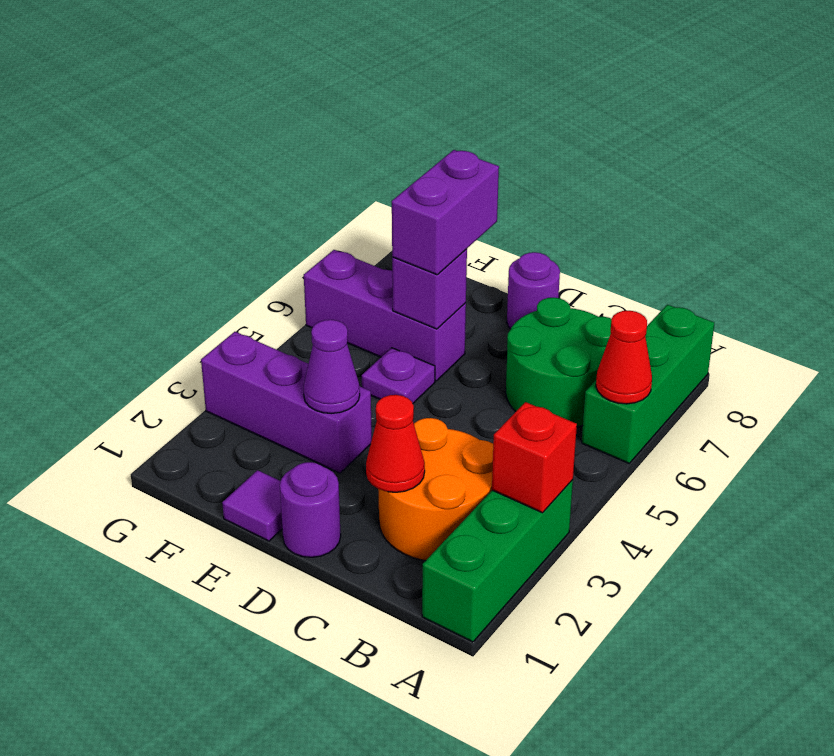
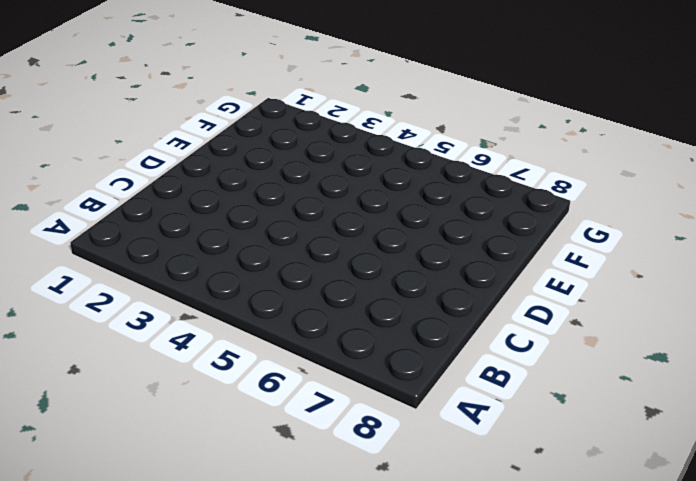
none -> green 1x3 brick [422,480,573,642]
none -> green 1x3 brick [582,305,714,463]
none -> orange 2x2 round brick [378,418,493,561]

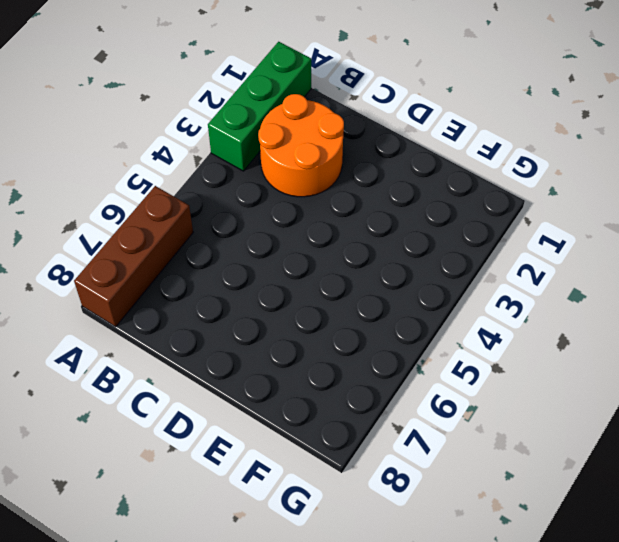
brown 1x3 brick [74,186,193,327] -> green 1x3 brick [582,305,714,463]
none -> green 2x2 round brick [506,298,612,427]
none -> purple 1x1 round brick [280,462,341,557]
none -> purple 1x1 round brick [507,252,560,329]

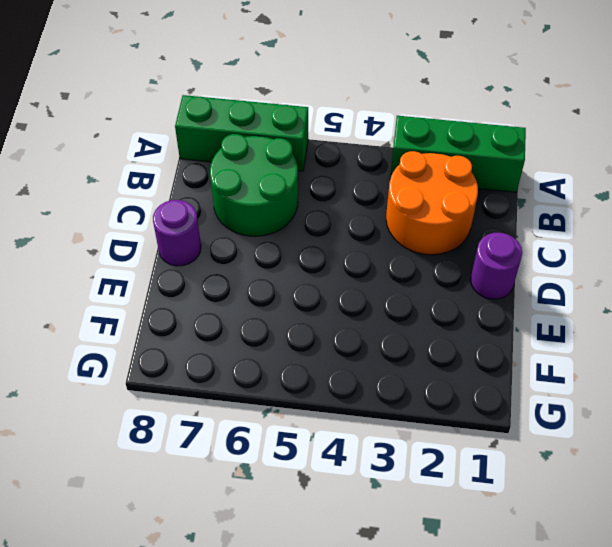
none -> purple 1x1 tile [222,470,282,541]
none -> purple 1x3 brick [201,332,372,473]
none -> purple 1x1 plate [362,348,435,403]

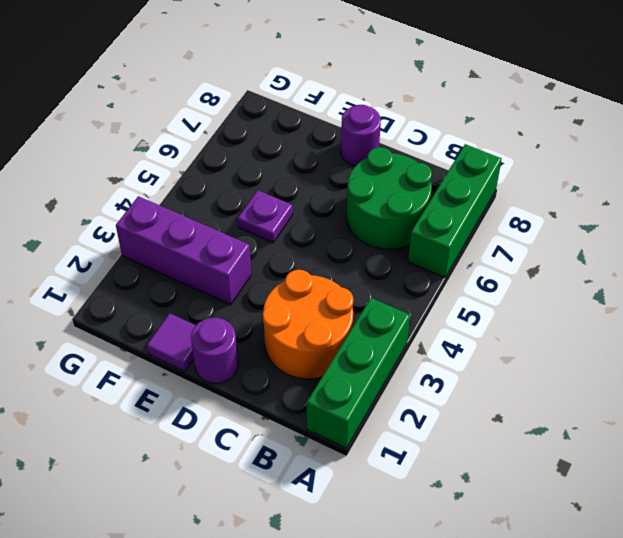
none -> purple 1x3 brick [304,250,466,381]
none -> red 1x1 brick [492,402,577,513]
none -> red 1x1 cone [596,311,652,404]

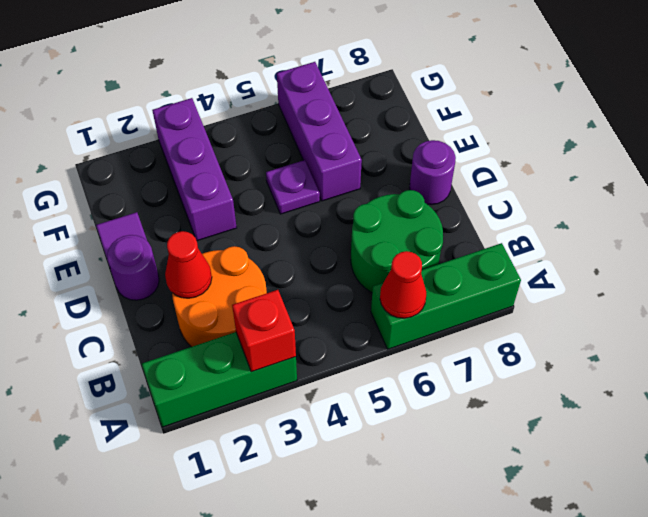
none -> purple 1x1 cone [304,320,360,414]
none -> purple 1x1 brick [392,249,467,329]
none -> purple 1x2 brick [392,150,499,275]

